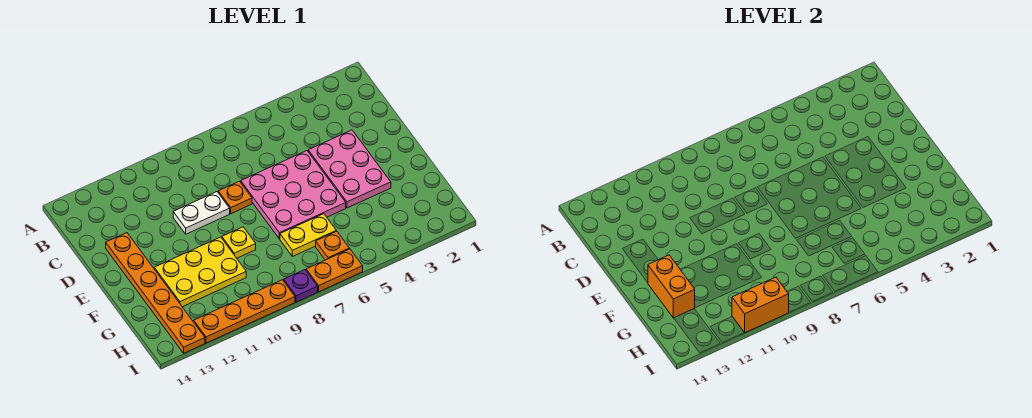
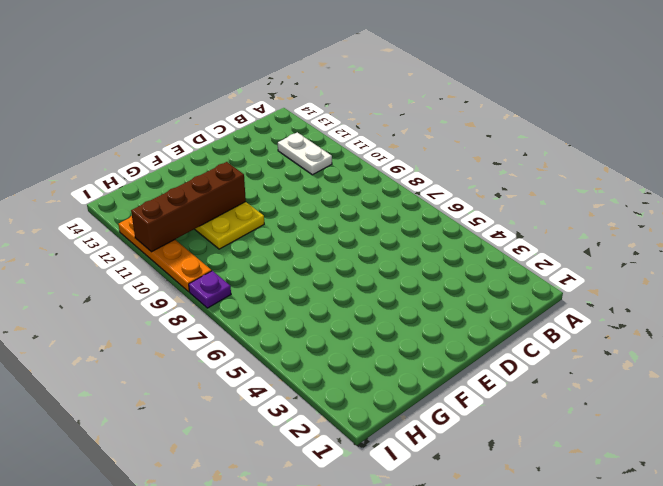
white 1x2 plate [278,132,332,175] -> white 1x2 plate moved to [173,192,230,234]
brown 1x4 brick [131,162,246,252] -> orange 1x2 brick [732,277,789,333]
none -> pink 2x3 plate [308,130,391,208]
none -> pink 3x3 plate [241,151,346,239]
none -> orange 1x1 plate [218,181,252,214]

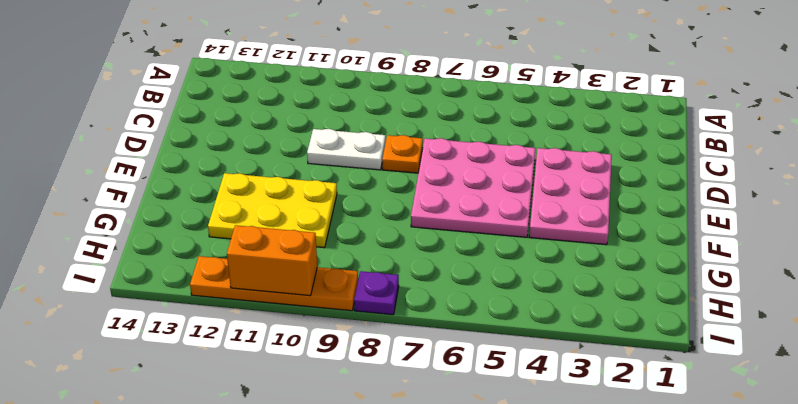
none -> orange 1x6 plate [106,233,205,353]
none -> yellow 1x1 plate [222,227,256,258]
none -> yellow 1x2 plate [280,214,336,256]

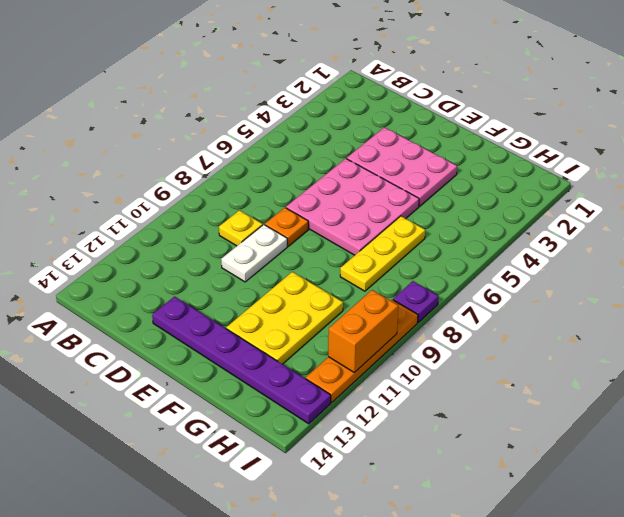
yellow 1x1 plate [219,210,263,246] -> yellow 1x1 plate moved to [222,227,256,258]
purple 1x6 plate [152,296,331,424] -> orange 1x6 plate [106,233,205,353]
yellow 1x3 plate [340,216,425,291] -> yellow 1x2 plate [280,214,336,256]
none -> orange 1x1 plate [316,231,349,260]
none -> orange 1x2 plate [306,249,363,292]
none -> orange 1x2 brick [648,255,695,318]

